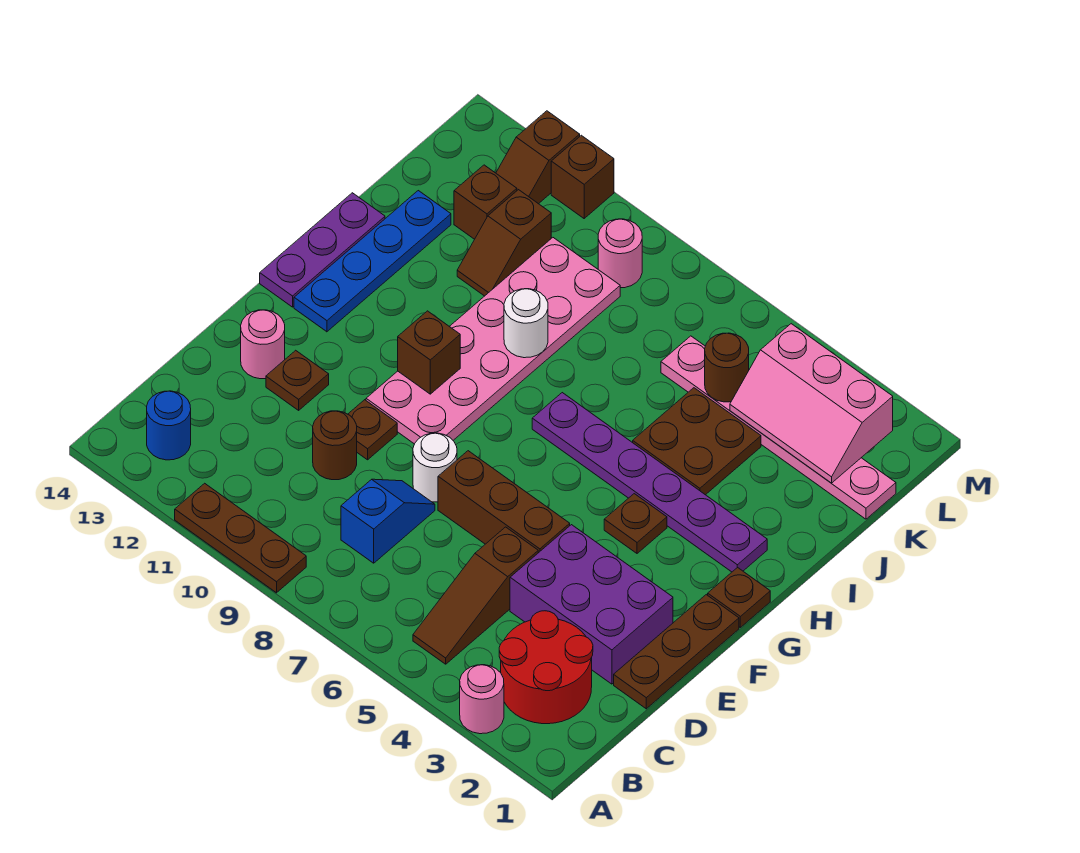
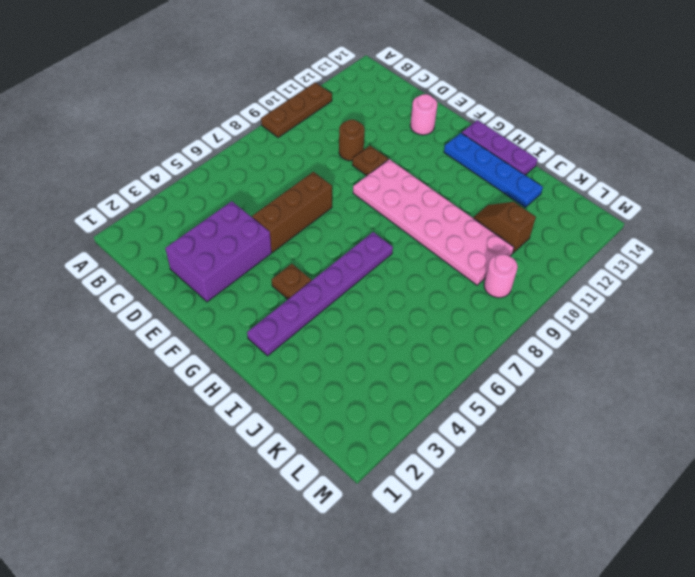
none -> pink 1x1 round brick [460,665,504,734]
none -> red 2x2 round brick [499,611,593,724]
none -> brown 1x3 slope [413,527,538,664]
none -> blue 1x1 round brick [147,391,191,460]

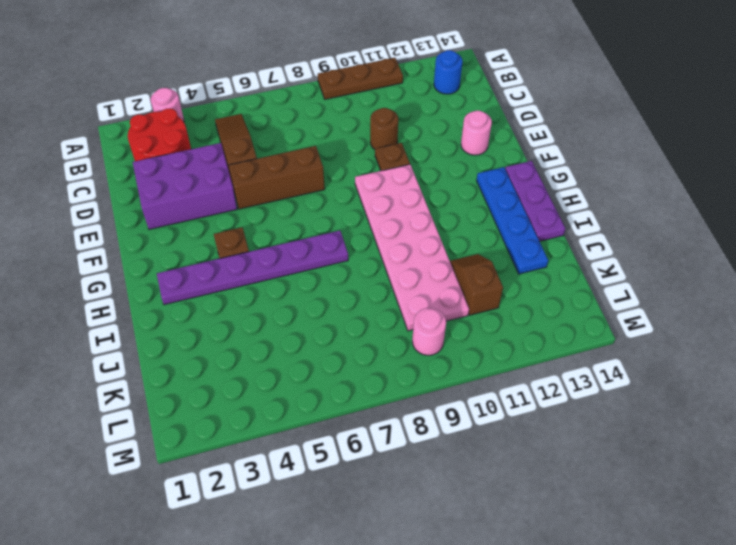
none -> blue 1x2 slope [341,479,435,563]
none -> brown 1x3 plate [614,595,739,709]
none -> white 1x1 round brick [413,433,457,502]
none -> brown 1x1 plate [266,350,329,410]

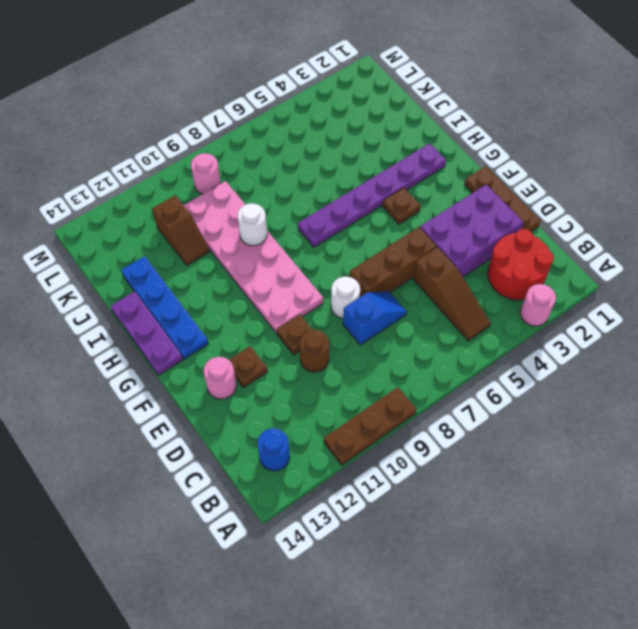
blue 1x2 slope [343,292,407,345] -> blue 1x2 slope turned to [341,479,435,563]
none -> brown 1x1 plate [708,567,770,627]
none -> brown 2x2 plate [633,388,761,495]
none -> pink 1x6 plate [661,336,896,519]
none -> brown 1x1 brick [454,165,517,239]

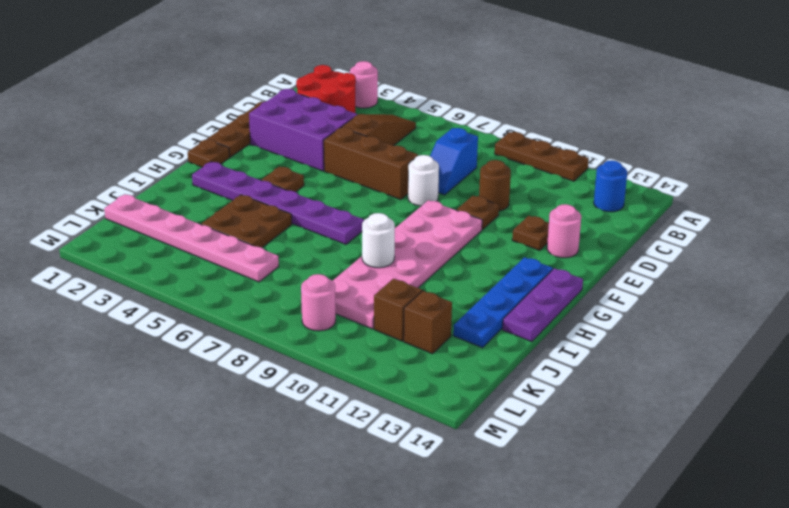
none -> brown 1x2 slope [496,111,580,204]
none -> brown 1x1 brick [551,135,614,218]
none -> brown 1x1 brick [398,311,460,394]
none -> pink 2x3 slope [730,324,893,483]

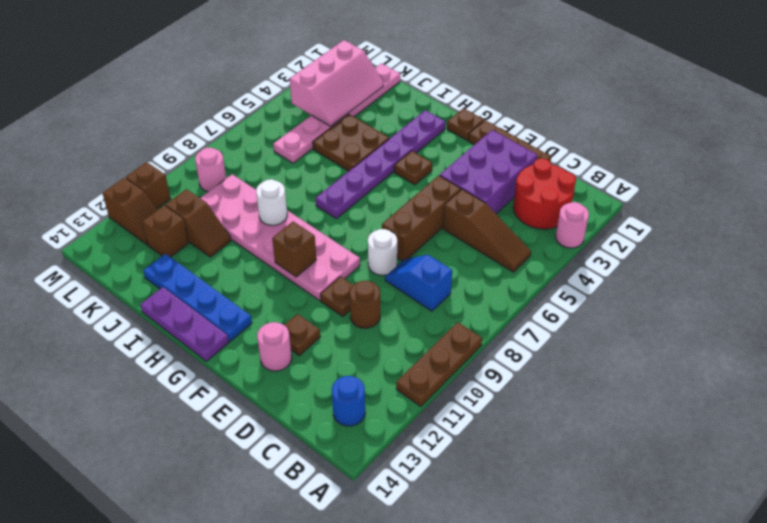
none -> brown 1x1 round brick [705,333,749,402]

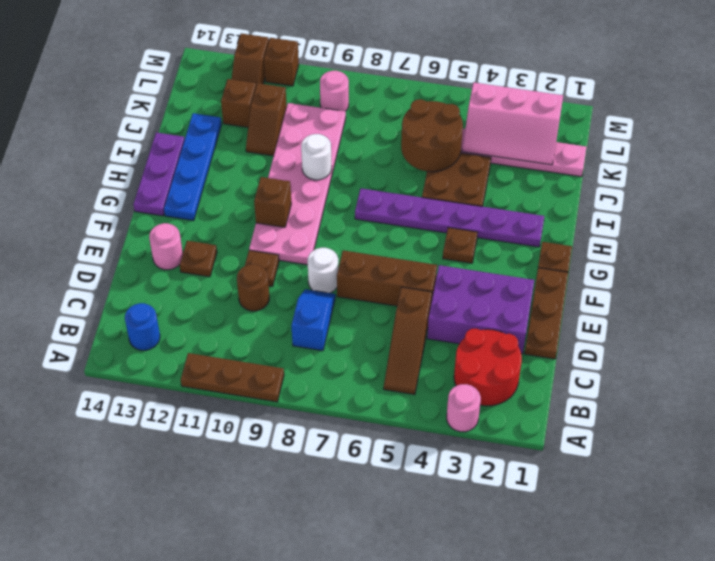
brown 2x2 round brick [401,99,463,172] -> brown 1x1 round brick [705,333,749,402]

